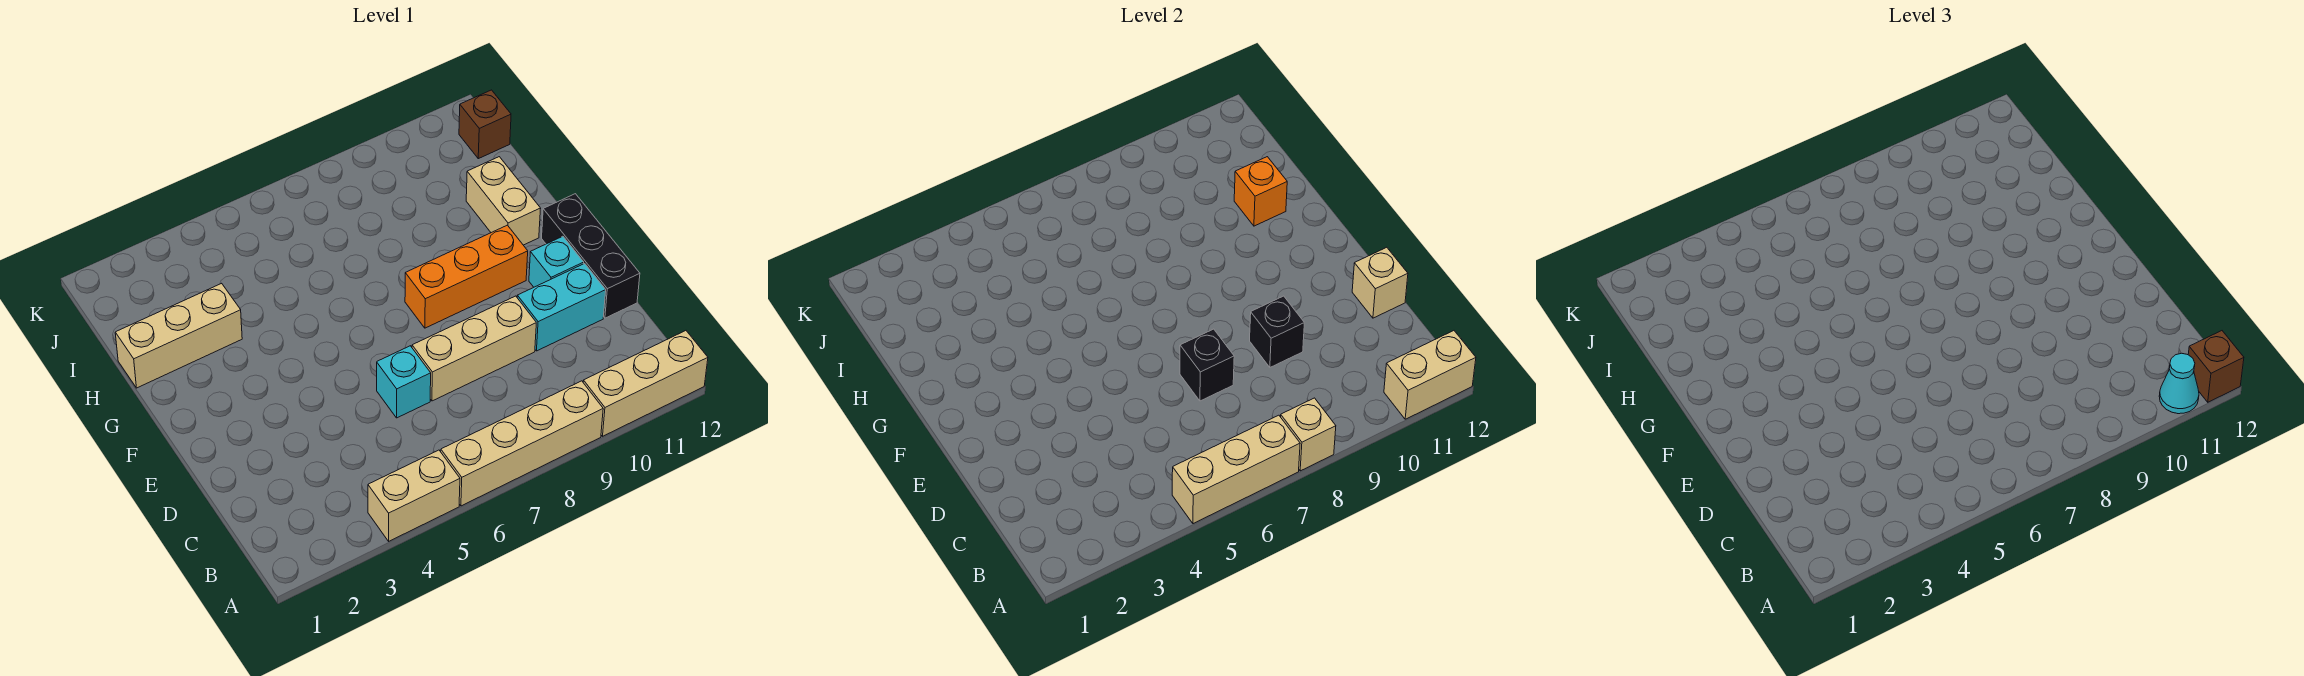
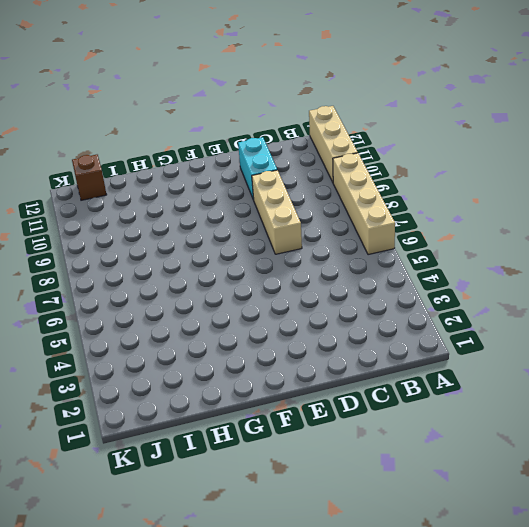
none -> tan 1x2 brick [368,450,460,541]
none -> cyan 1x1 brick [377,346,431,418]
none -> black 1x3 brick [542,194,640,318]

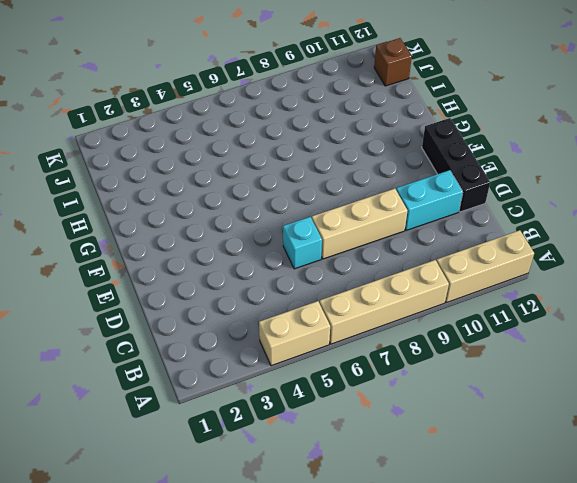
none -> cyan 1x1 brick [529,236,584,287]
none -> orange 1x3 brick [405,225,528,328]
none -> tan 1x2 brick [466,157,541,245]

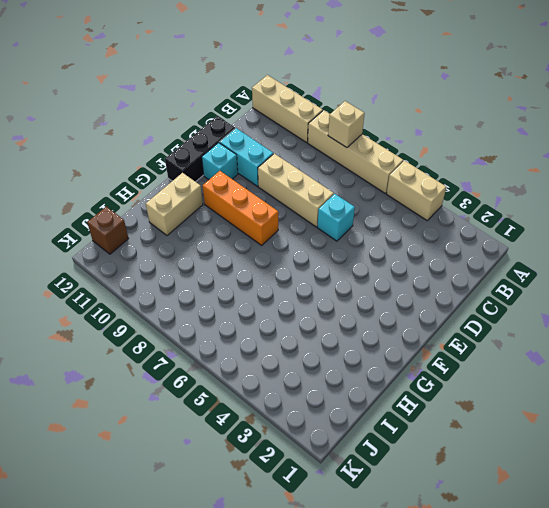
none -> tan 1x3 brick [115,283,242,388]
none -> tan 1x3 brick [1172,415,1300,524]
none -> tan 1x2 brick [1384,331,1476,419]

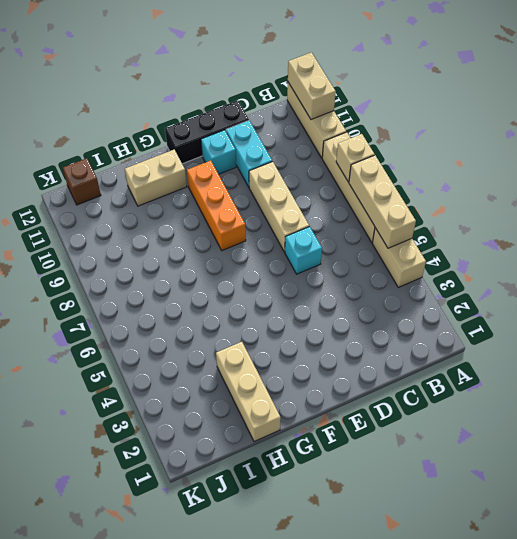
none -> black 1x1 brick [1180,329,1234,401]
none -> black 1x1 brick [1250,296,1304,367]
none -> tan 1x1 brick [1352,247,1408,318]

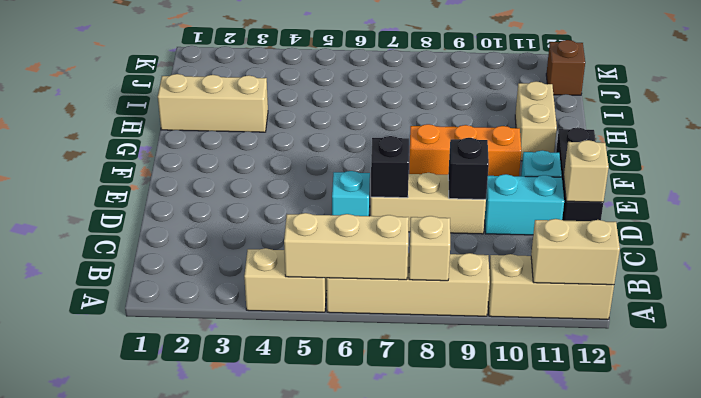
none -> orange 1x1 brick [1234,157,1287,226]
none -> cyan 1x1 cone [2159,353,2199,414]
none -> brown 1x1 brick [2188,331,2244,402]

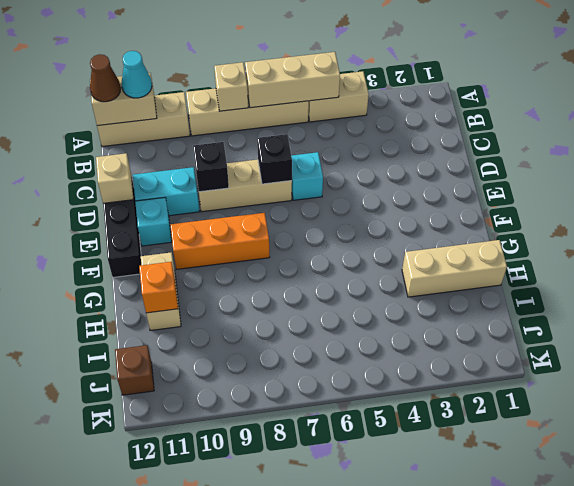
brown 1x1 cone [90,54,121,102] -> brown 1x1 brick [2188,331,2244,402]

